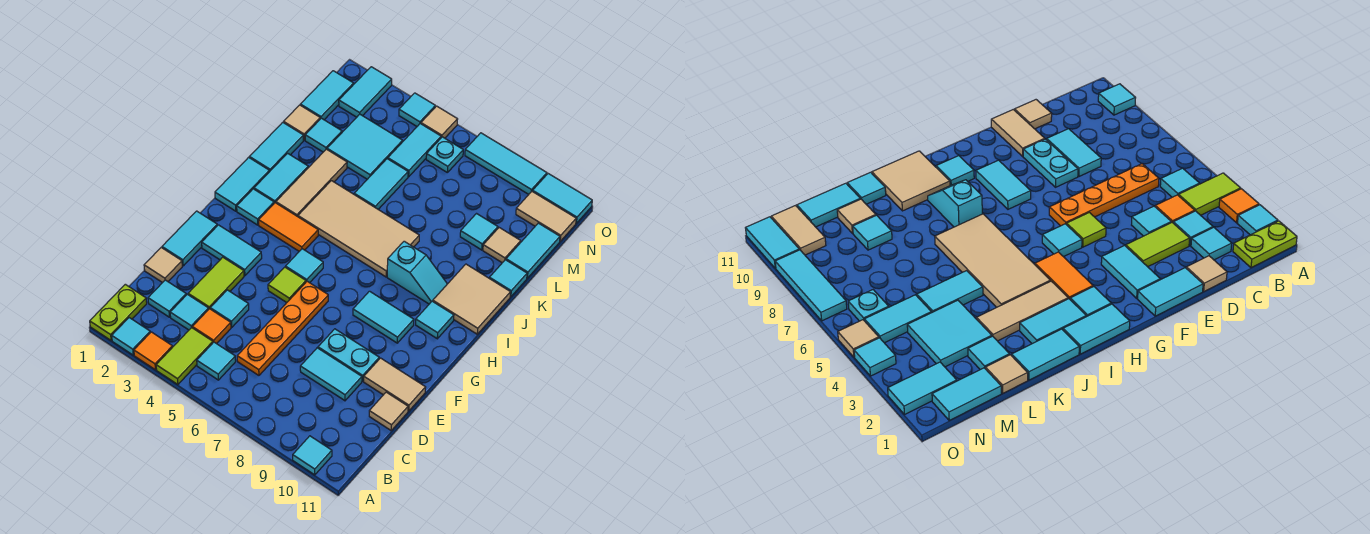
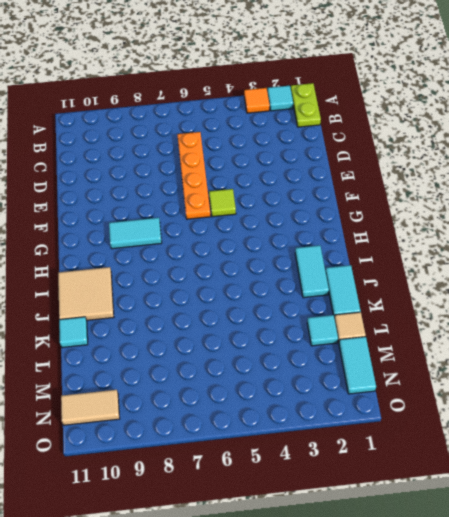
none -> lime 1x2 tile [156,327,213,385]
none -> cyan 1x1 tile [293,436,332,475]
none -> cyan 1x1 tile [197,342,236,380]
none -> cyan 1x1 tile [148,280,186,317]

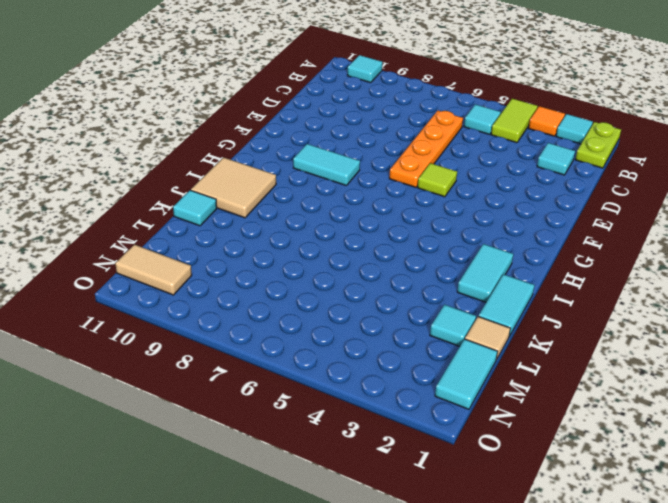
none -> cyan 1x1 tile [170,294,208,330]
none -> orange 1x1 tile [192,309,231,344]
none -> tan 1x1 tile [144,248,182,283]
none -> lime 1x2 tile [188,257,244,310]

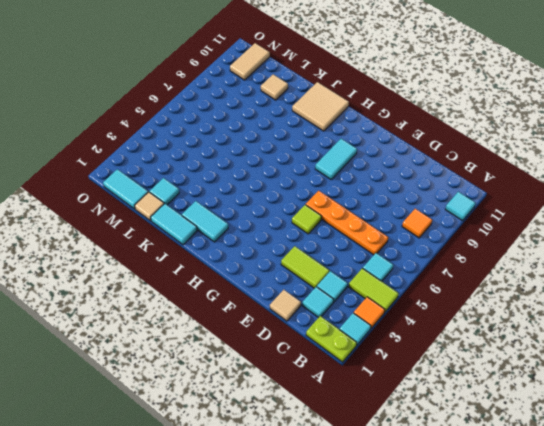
orange 1x1 tile [402,209,432,238] -> orange 1x1 tile moved to [192,309,231,344]
none -> cyan 1x1 tile [210,290,249,327]
none -> cyan 1x2 tile [300,348,362,401]
none -> tan 1x1 tile [369,392,408,430]
none -> cyan 1x2 tile [162,211,217,266]

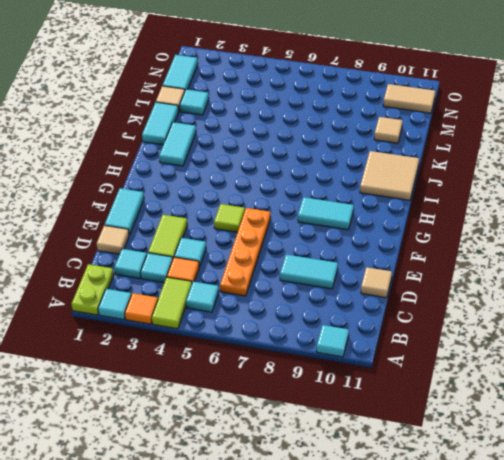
none -> cyan 1x2 plate [318,329,379,381]
none -> tan 1x2 tile [364,358,426,411]
none -> cyan 1x2 tile [202,225,262,276]
none -> cyan 1x1 tile [286,249,323,283]

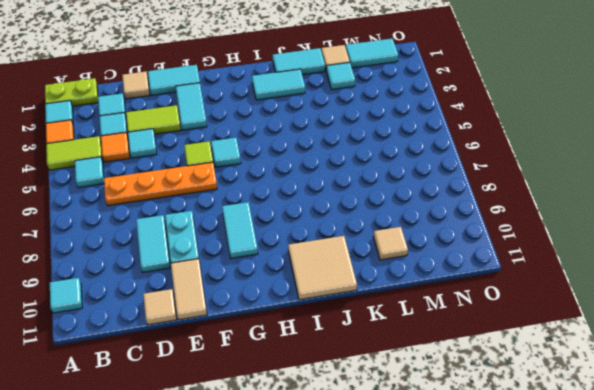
none -> cyan 1x2 tile [215,157,269,211]
none -> cyan 1x1 tile [237,189,274,225]
none -> orange 1x2 tile [259,203,318,251]
none -> cyan 1x1 tile [416,301,454,339]

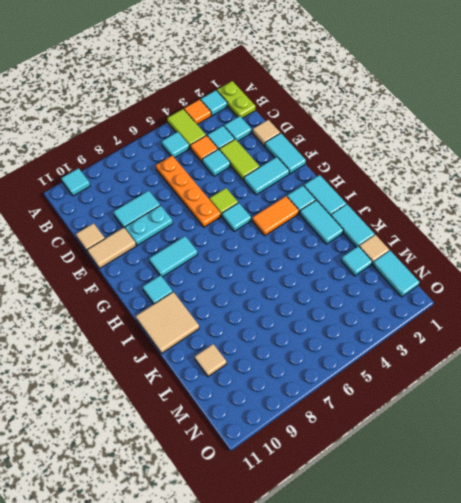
none -> tan 1x3 tile [276,149,347,217]
none -> tan 2x4 tile [298,181,419,277]
none -> cyan 1x2 slope [387,241,447,304]
none -> cyan 1x2 tile [354,159,408,209]

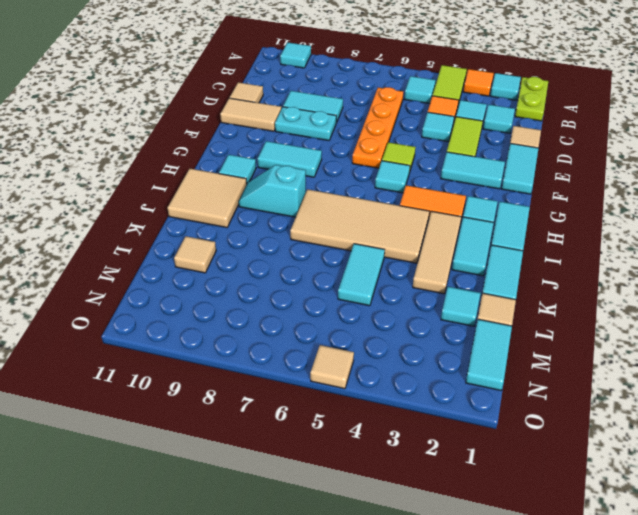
none -> cyan 1x1 tile [489,260,527,297]
none -> cyan 2x2 tile [327,114,403,179]
none -> cyan 1x1 tile [460,214,498,250]
none -> cyan 1x2 tile [506,223,560,278]

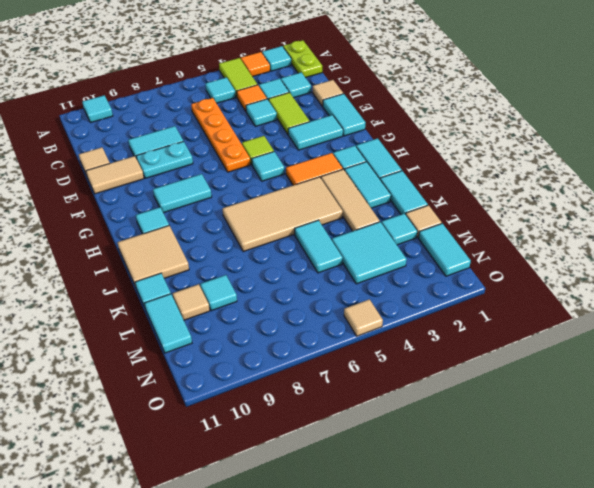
none -> cyan 1x2 slope [387,241,447,304]
none -> cyan 1x2 tile [388,124,441,177]
none -> cyan 1x2 tile [339,67,392,117]
none -> cyan 1x1 plate [426,137,463,172]

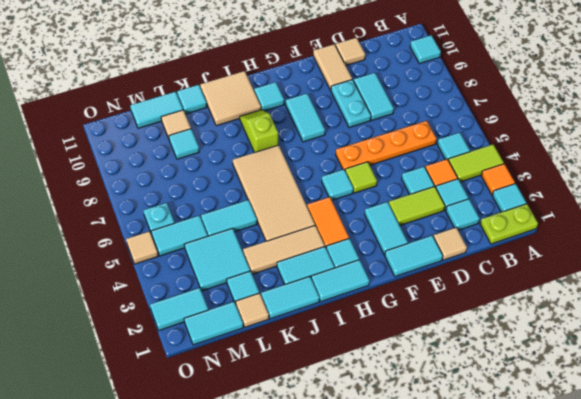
lime 1x2 slope [240,110,278,153] -> cyan 1x2 slope [387,241,447,304]
none -> tan 1x2 tile [516,191,576,241]
none -> cyan 1x1 tile [399,93,435,126]
none -> cyan 1x3 tile [465,133,547,194]
none -> cyan 1x2 tile [533,174,592,223]

